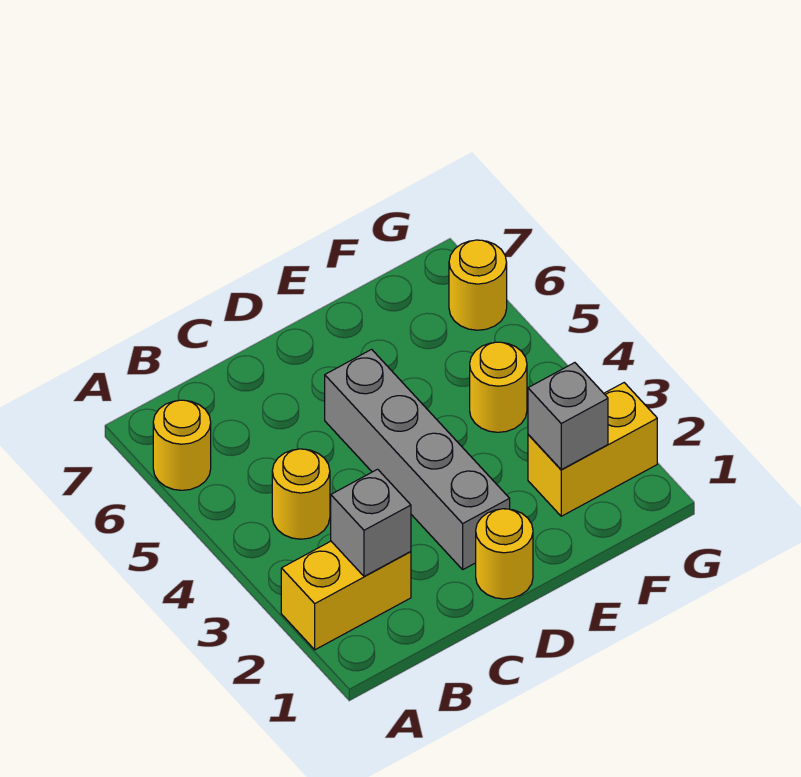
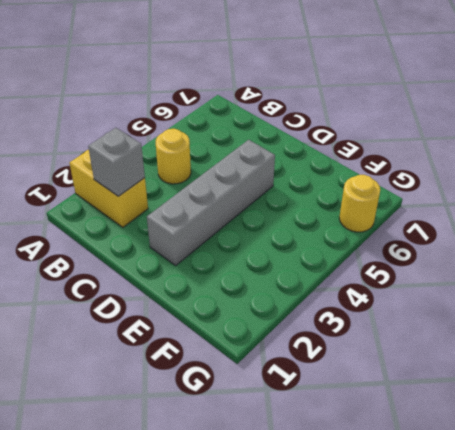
none -> yellow 1x1 round brick [153,400,211,490]
none -> yellow 1x1 round brick [476,509,533,599]

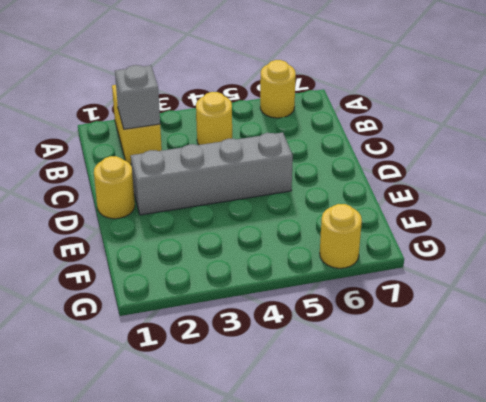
none -> yellow 1x2 brick [528,383,657,516]
none -> yellow 1x1 round brick [470,342,527,432]

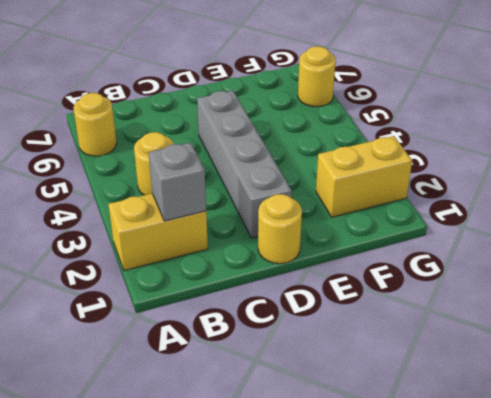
none -> yellow 1x1 round brick [470,342,527,432]
none -> grey 1x1 brick [528,363,608,470]

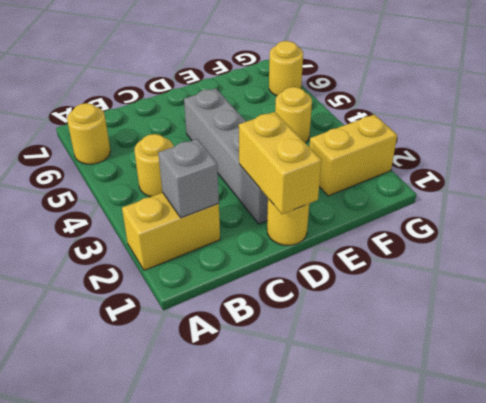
yellow 1x2 brick [239,112,322,214] -> none
none -> grey 1x1 brick [528,363,608,470]

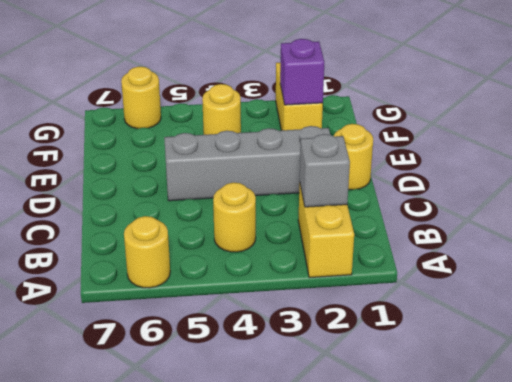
purple 1x1 brick [280,39,324,105] -> grey 1x1 brick [528,363,608,470]

